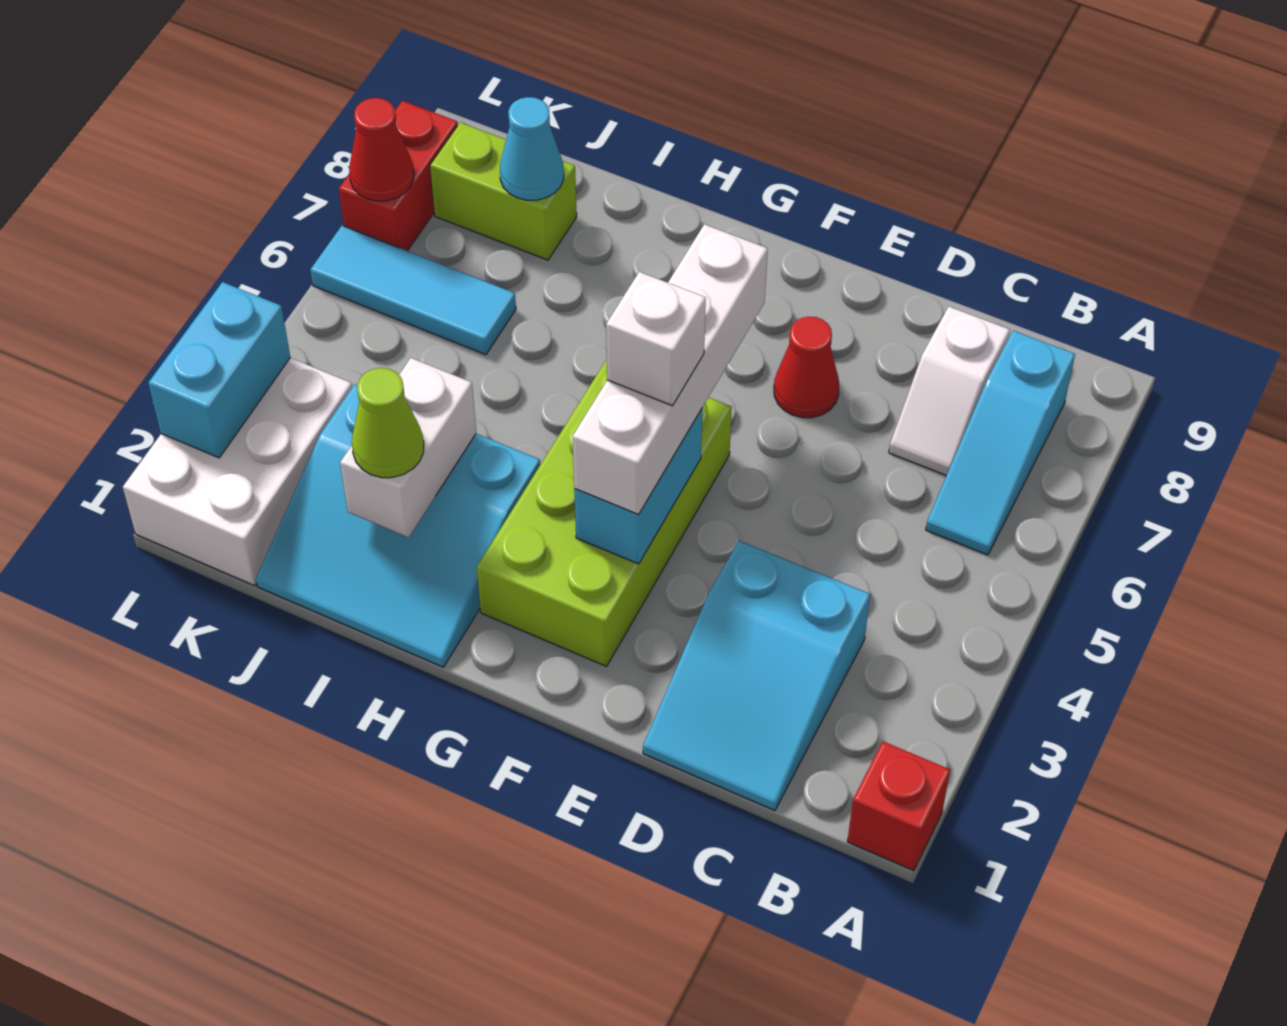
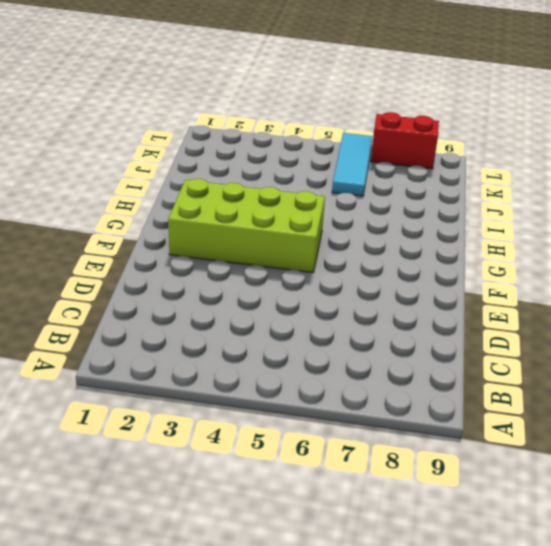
none -> red 1x1 brick [847,741,950,871]
none -> cyan 1x3 slope [926,331,1075,555]
none -> cyan 2x3 slope [643,541,870,811]

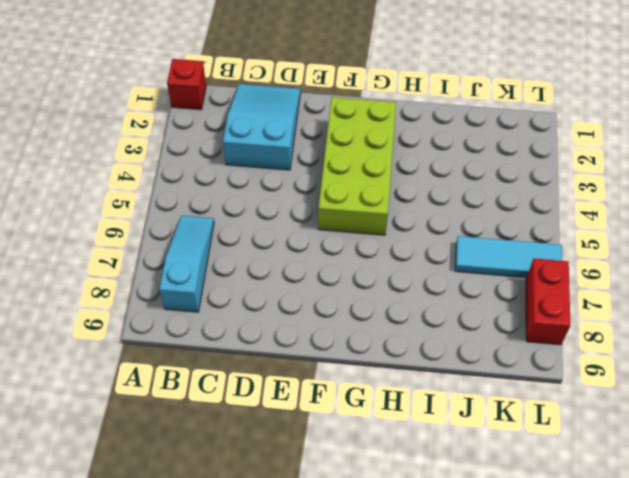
none -> white 1x2 slope [889,307,1010,476]
none -> red 1x1 cone [774,317,839,418]
none -> cyan 3x3 slope [256,384,540,667]

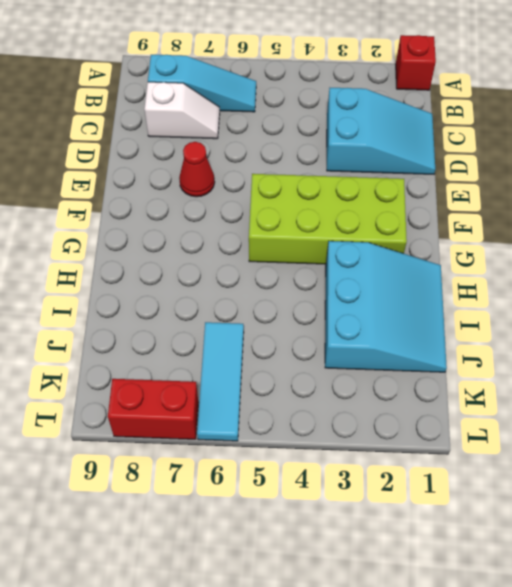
none -> lime 1x2 brick [430,122,577,260]
none -> white 2x3 brick [123,358,352,586]
none -> cyan 1x2 brick [574,409,702,564]

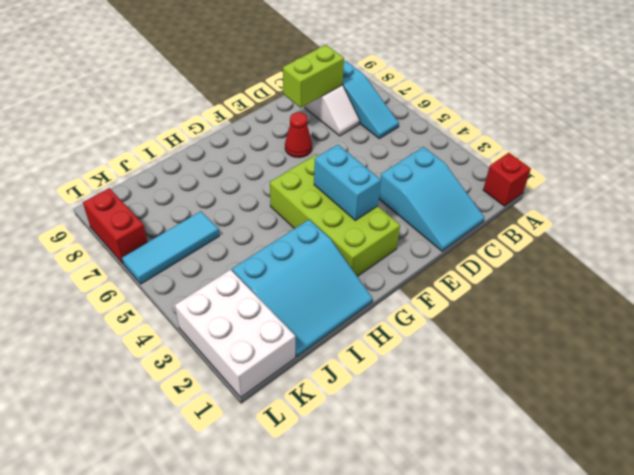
lime 1x2 brick [283,45,344,108] -> lime 1x2 brick moved to [430,122,577,260]
none -> white 1x2 brick [340,358,476,538]
none -> cyan 1x1 cone [500,97,564,200]
none -> cyan 1x2 brick [148,282,290,458]

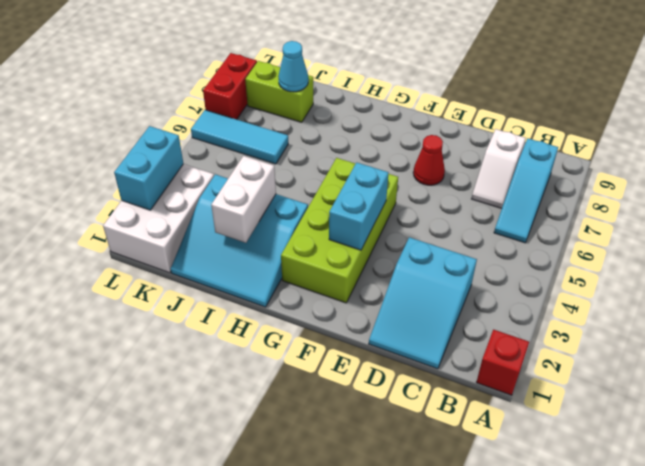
none -> red 1x1 cone [349,98,414,201]
none -> white 1x4 brick [572,224,768,514]
none -> lime 1x1 cone [352,368,424,478]

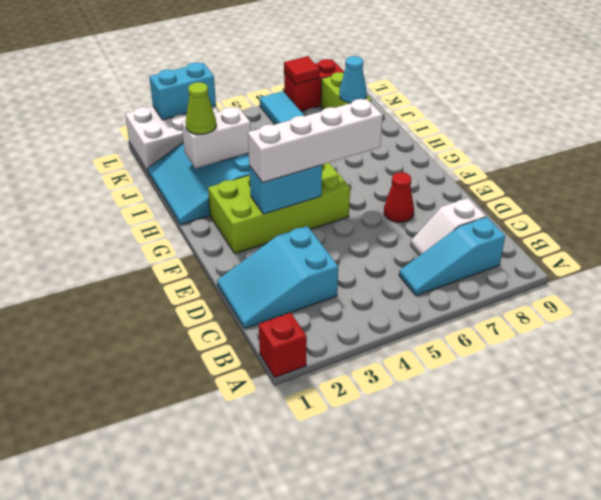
red 1x1 tile [284,56,320,84] -> red 1x1 cone [349,98,414,201]
none -> white 1x1 brick [606,272,706,406]

